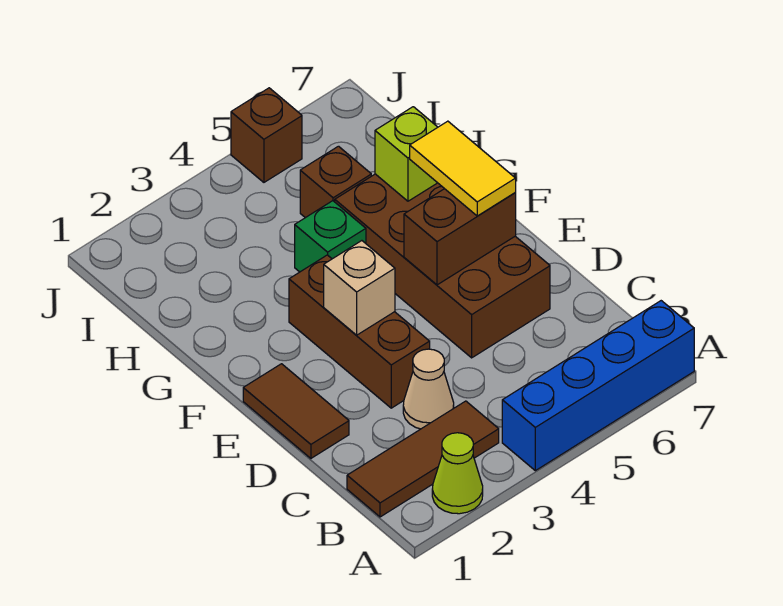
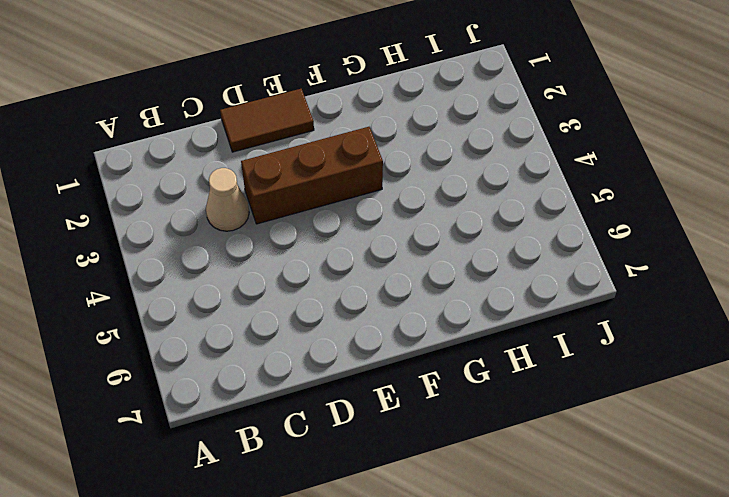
none -> lime 1x1 cone [432,433,483,514]
none -> blue 1x4 brick [502,301,694,471]
none -> brown 1x3 tile [347,401,499,517]

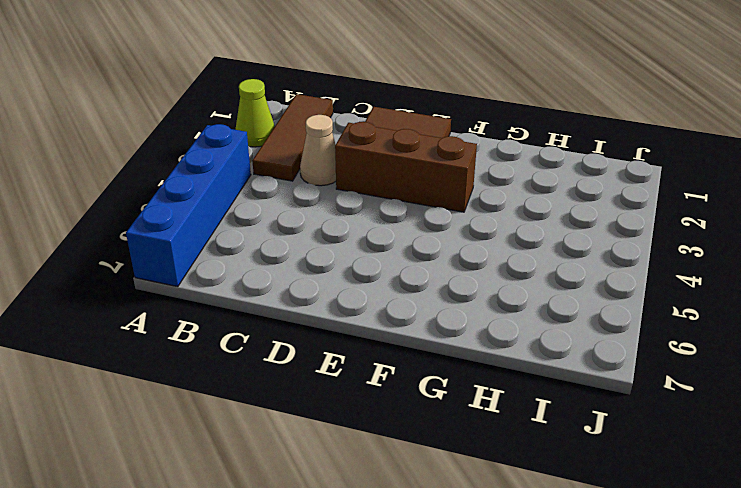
none -> brown 2x4 brick [335,174,550,358]
none -> green 1x1 brick [295,201,366,272]
none -> brown 1x1 brick [300,146,371,218]

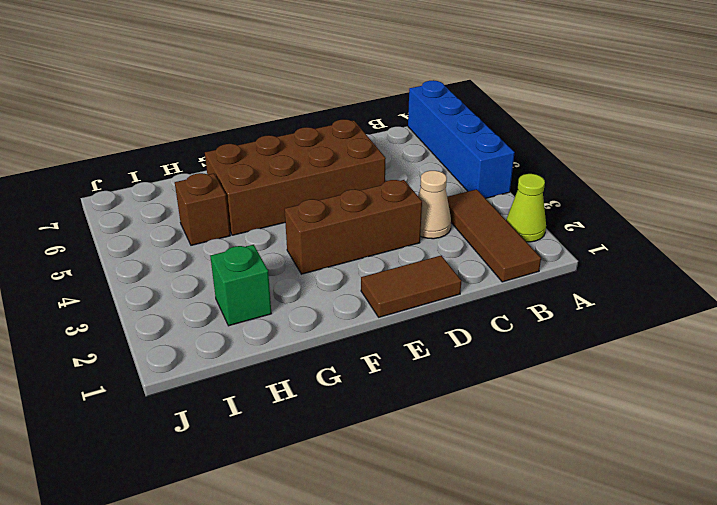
green 1x1 brick [210,245,271,326] -> green 1x1 brick moved to [295,201,366,272]
none -> brown 1x1 brick [231,88,302,182]
none -> tan 1x1 brick [324,241,395,335]
none -> brown 1x2 brick [404,189,516,285]

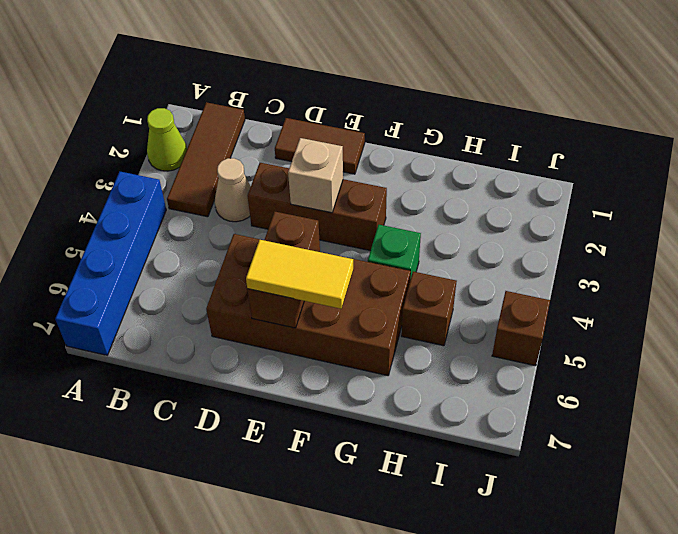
none -> lime 1x1 brick [375,107,438,201]

